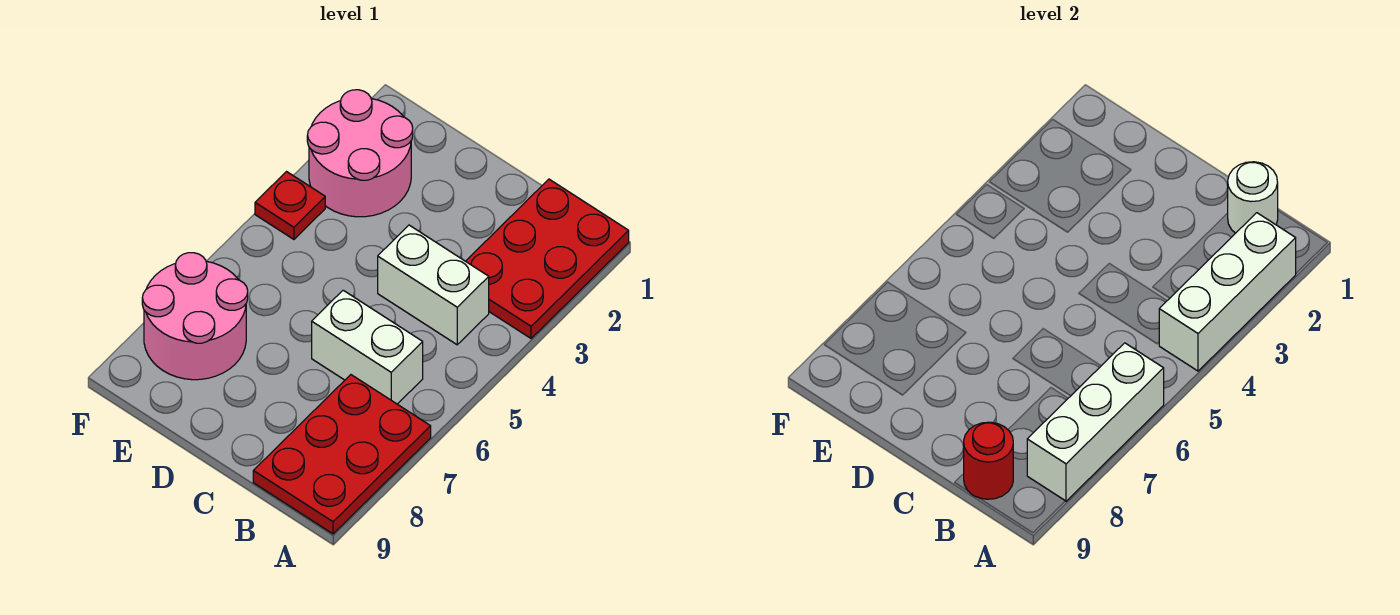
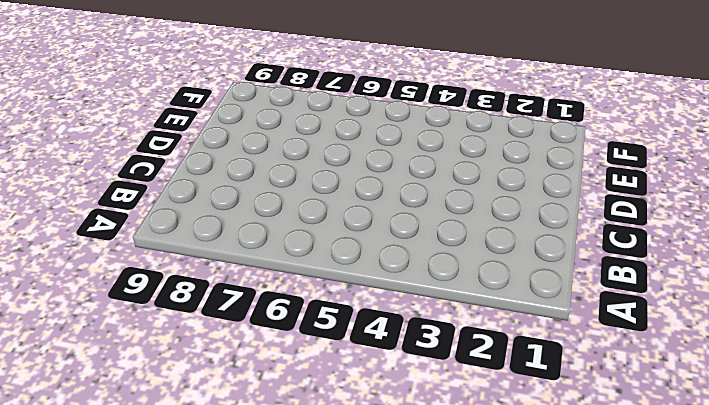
none -> red 2x3 plate [466,179,629,338]
none -> red 2x3 plate [253,375,431,534]

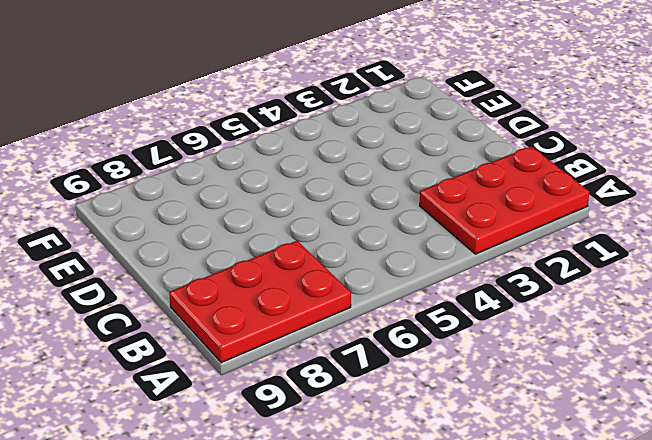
none -> white 1x2 brick [378,225,489,345]
none -> white 1x2 brick [312,290,423,404]

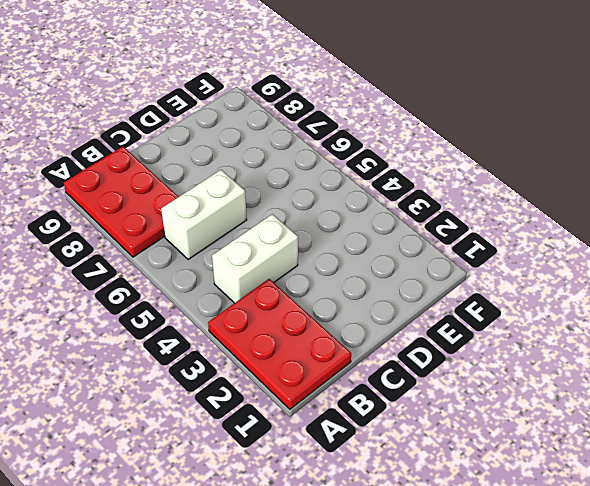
none -> pink 2x2 round brick [307,90,413,217]
none -> pink 2x2 round brick [142,253,248,380]

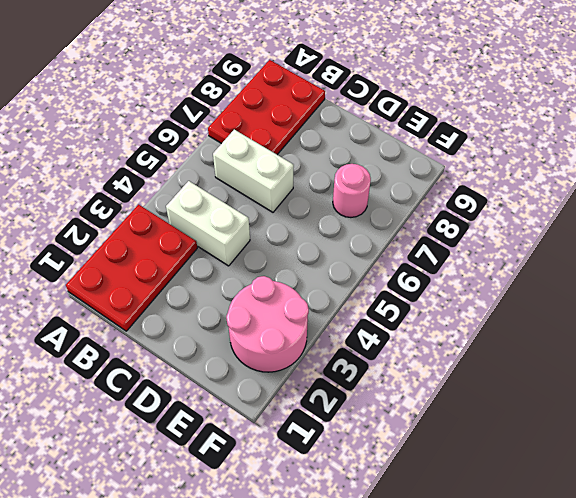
pink 1x1 round brick [333,164,371,217] -> pink 2x2 round brick [142,253,248,380]
none -> red 1x1 plate [255,172,325,239]
none -> white 1x3 brick [1159,213,1296,371]

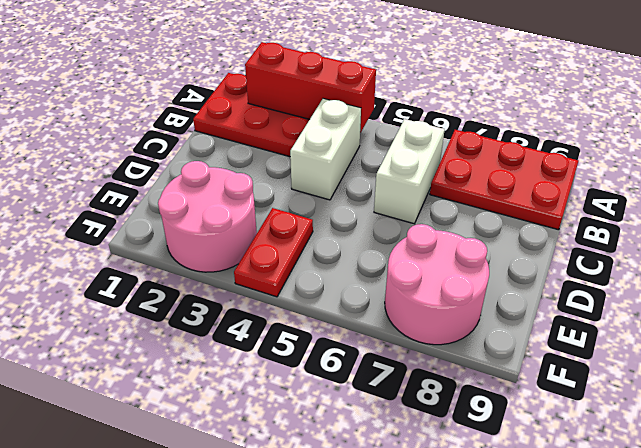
red 1x3 brick [245,42,376,133] -> white 1x3 brick [1159,213,1296,371]
red 1x2 plate [234,208,313,297] -> red 1x1 plate [255,172,325,239]
none -> white 1x3 brick [1027,343,1164,501]
none -> white 1x1 round brick [1228,162,1278,233]

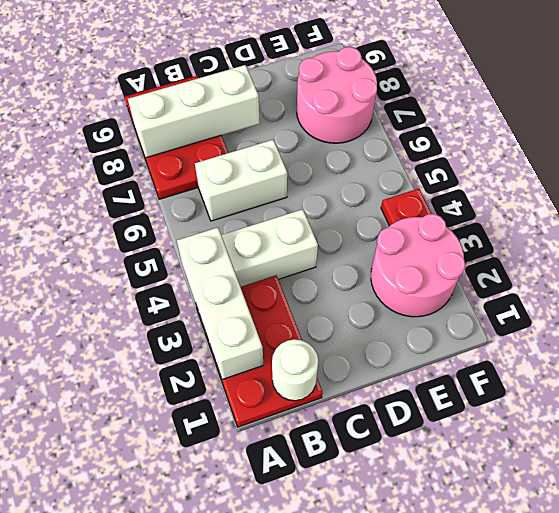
white 1x3 brick [128,65,260,158] -> white 1x3 brick turned to [1027,343,1164,501]
none -> red 1x1 round brick [964,422,1013,499]

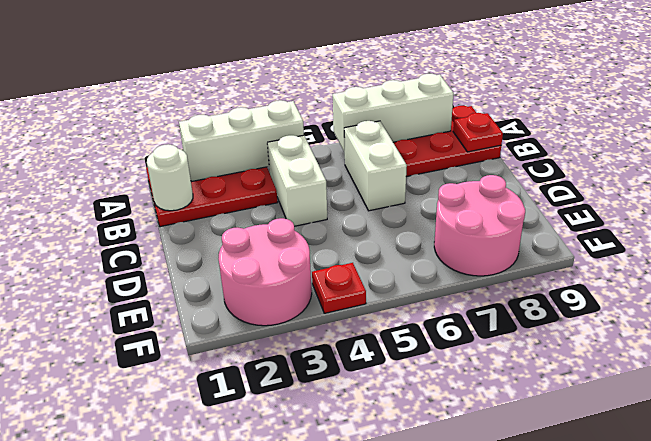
red 1x1 plate [453,113,503,152] -> red 1x1 round brick [964,422,1013,499]

